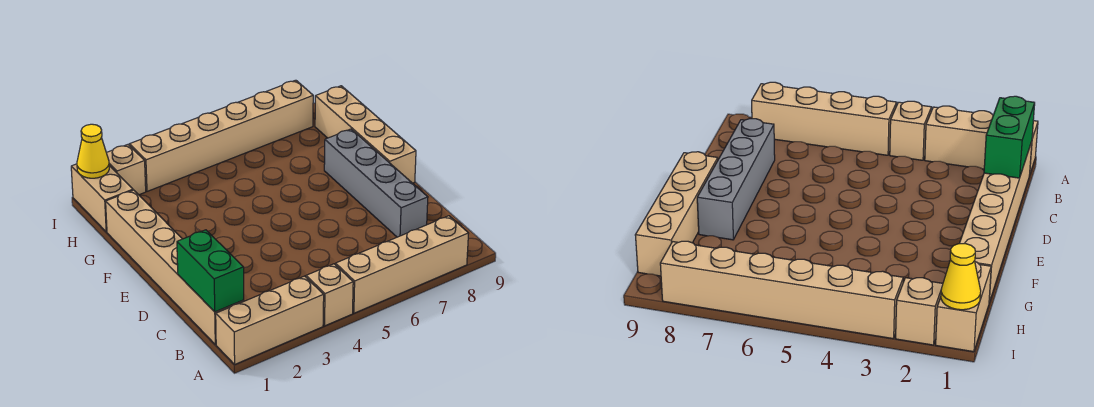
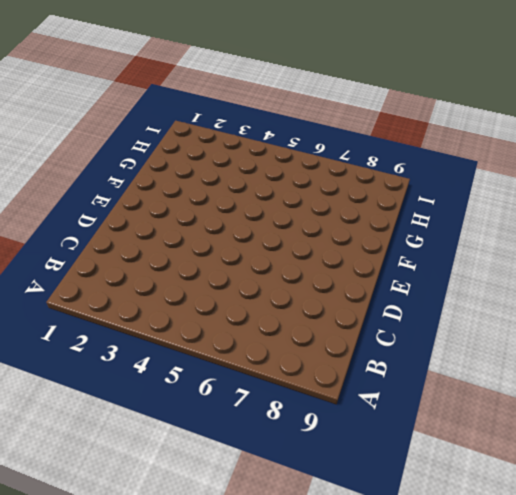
none -> tan 1x3 brick [216,276,324,364]
none -> tan 1x1 brick [306,264,353,326]

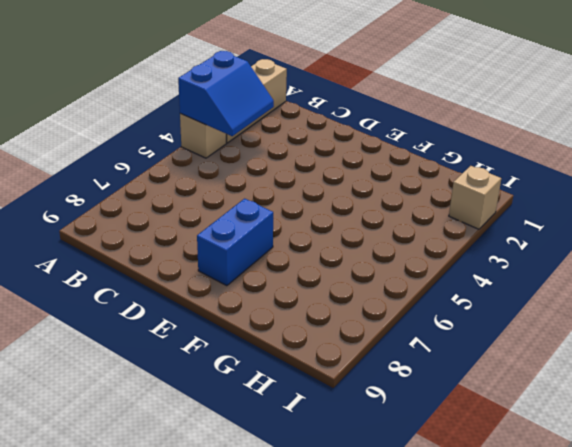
blue 2x2 slope [178,51,274,136] -> none
blue 1x2 brick [197,199,273,286] -> grey 1x4 brick [324,129,428,237]
none -> tan 1x4 brick [336,216,469,313]
none -> tan 1x6 brick [106,190,244,345]

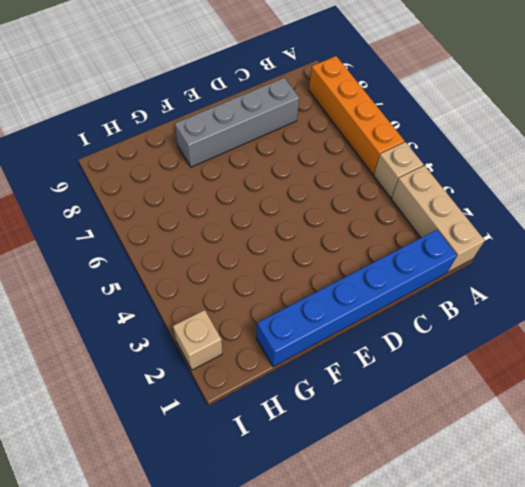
orange 1x4 brick [309,56,404,174] -> tan 1x4 brick [336,216,469,313]
blue 1x6 brick [256,230,457,367] -> tan 1x6 brick [106,190,244,345]
none -> tan 1x4 brick [315,86,416,183]
none -> tan 1x2 brick [71,164,133,232]

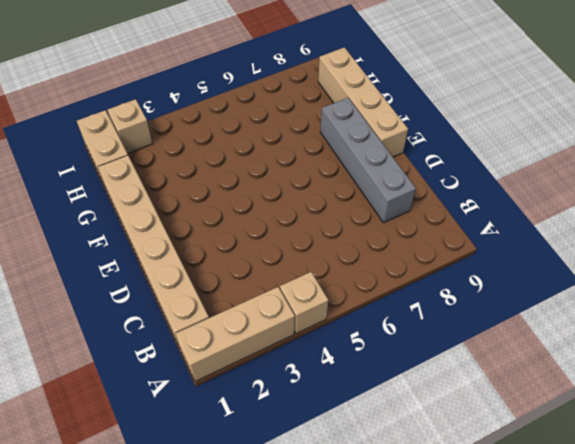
none -> tan 1x4 brick [336,216,469,313]
none -> tan 1x6 brick [130,80,313,191]

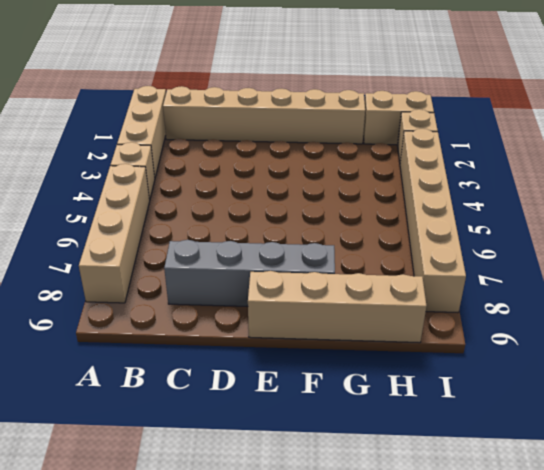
none -> green 1x2 brick [177,230,244,312]
none -> yellow 1x1 cone [77,124,109,178]

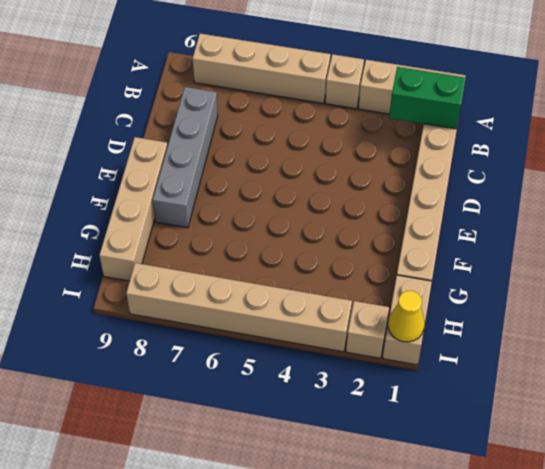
green 1x2 brick [389,67,466,129] -> green 1x2 brick turned to [177,230,244,312]

